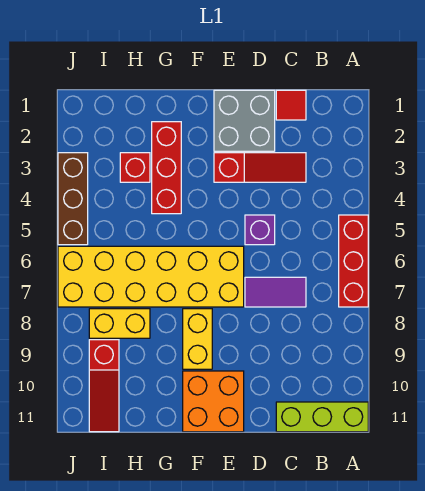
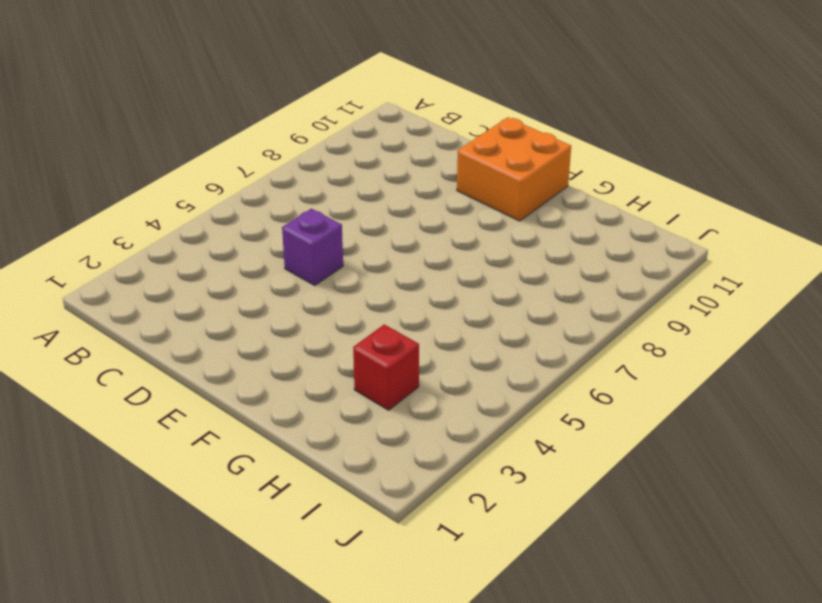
none -> red 1x3 brick [339,215,368,307]
none -> lime 1x3 brick [276,402,368,432]
none -> red 1x1 tile [276,90,306,120]

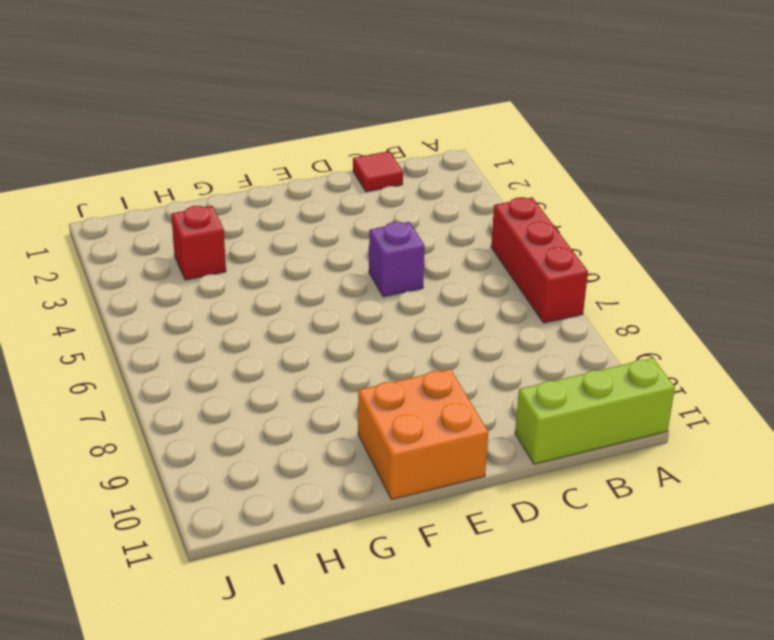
none -> red 1x3 slope [214,153,306,182]
none -> purple 1x2 tile [245,277,306,307]
none -> grey 2x2 brick [214,90,275,151]

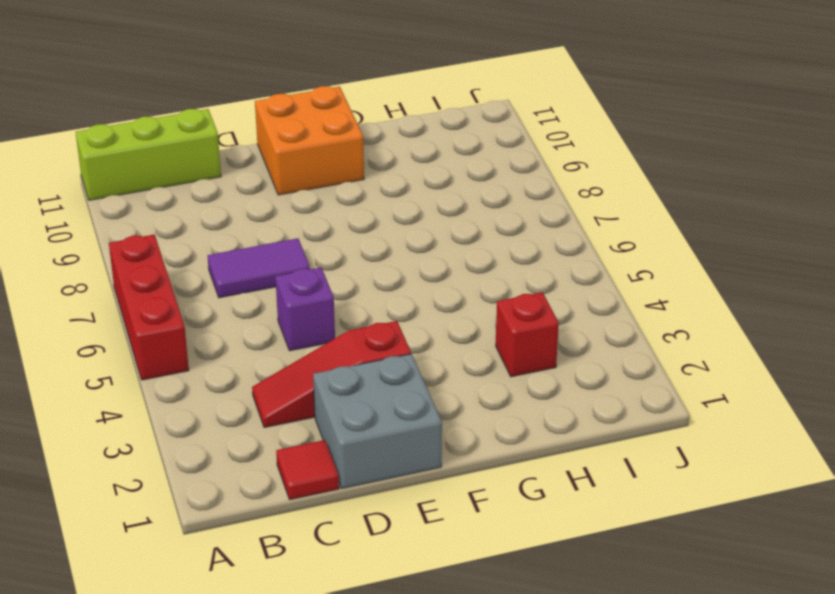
none -> yellow 2x6 brick [58,246,244,307]
none -> yellow 1x2 brick [183,309,212,369]
none -> red 1x3 brick [152,122,181,214]

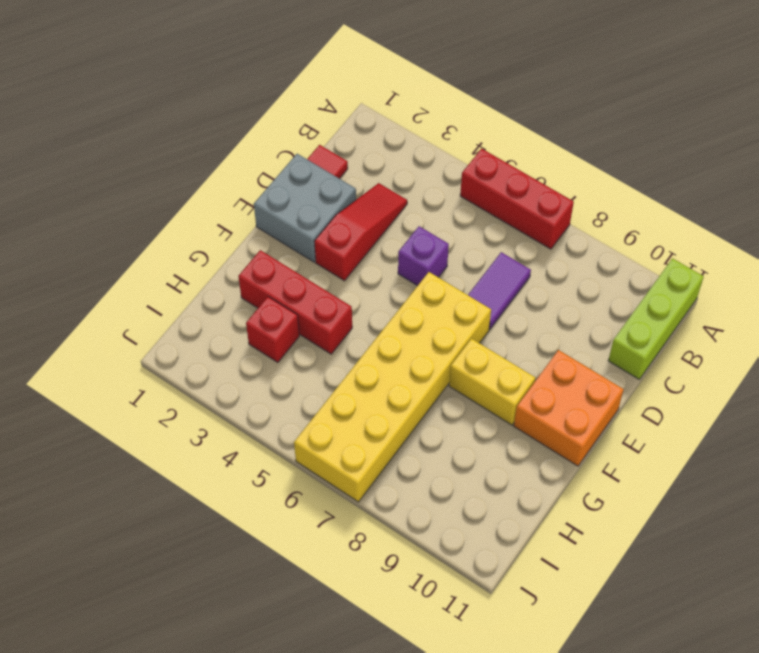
none -> yellow 1x2 brick [89,309,150,338]
none -> red 1x3 slope [89,340,119,432]
none -> brown 1x3 brick [58,153,88,245]

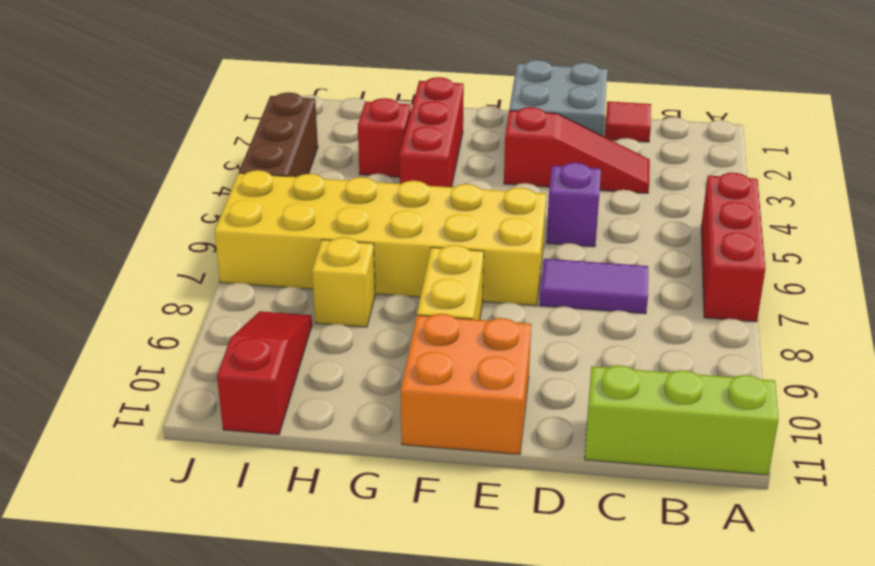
yellow 1x1 brick [312,237,375,327] -> yellow 1x2 brick [89,309,150,338]
red 1x3 slope [217,311,312,435] -> red 1x3 slope turned to [89,340,119,432]

